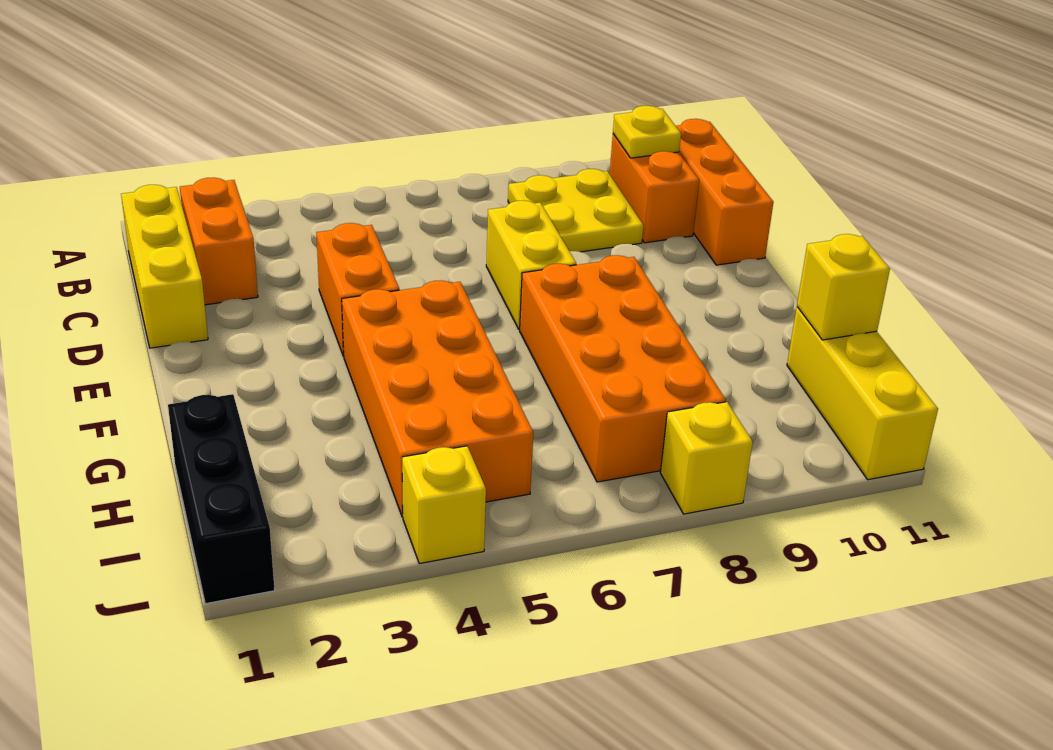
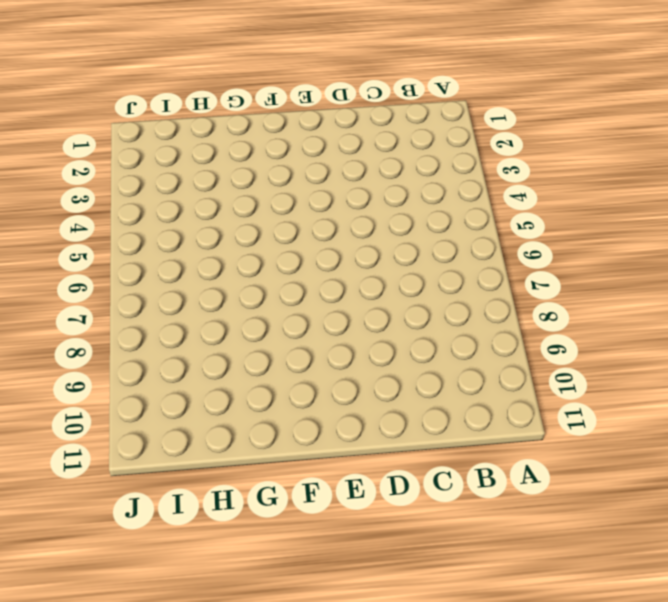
none -> yellow 1x3 brick [121,185,208,348]
none -> orange 1x2 brick [180,178,258,305]
none -> yellow 2x2 plate [508,169,644,252]

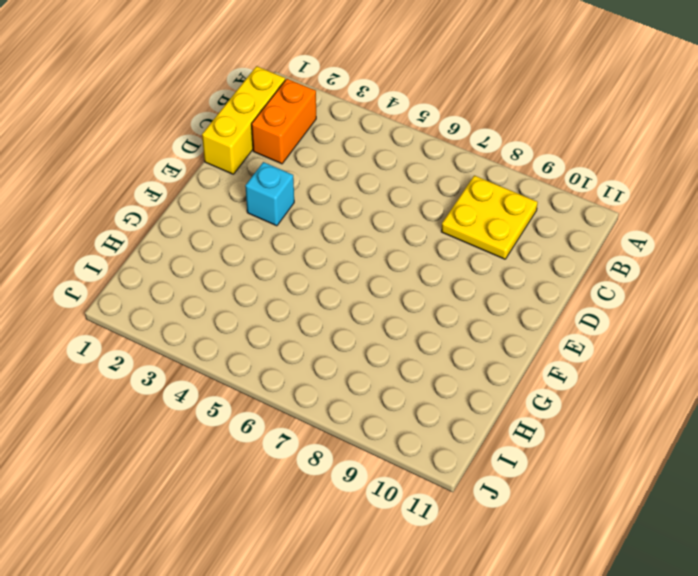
cyan 1x1 brick [245,162,294,226] -> none
none -> orange 1x2 brick [610,134,699,243]
none -> orange 1x3 brick [676,119,773,265]
none -> orange 1x2 brick [316,223,399,356]

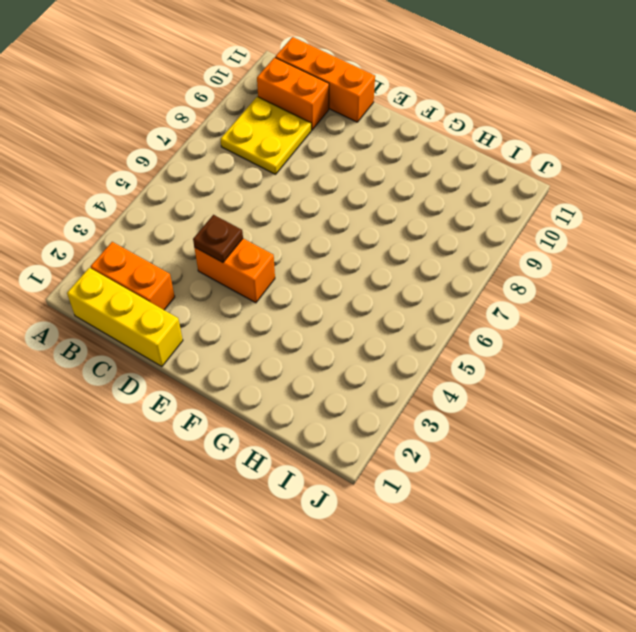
brown 1x1 plate [193,215,243,263] -> none
none -> yellow 1x2 brick [486,201,576,330]
none -> orange 2x4 brick [342,281,533,517]
none -> orange 2x4 brick [520,255,726,482]

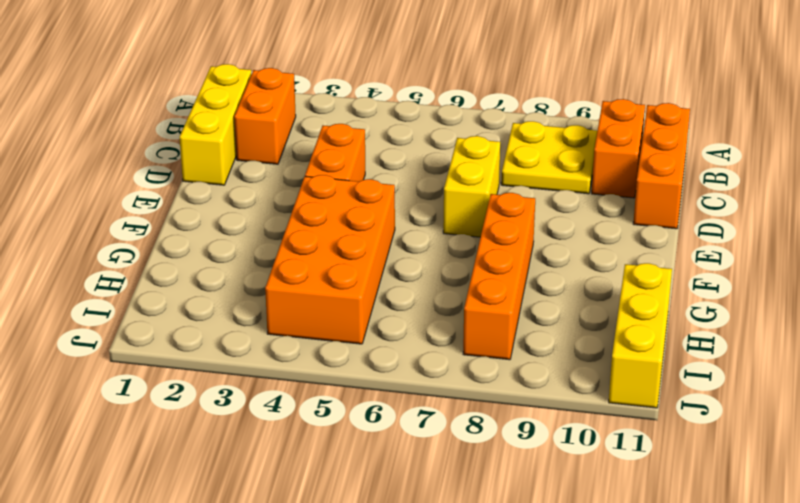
orange 1x4 brick [463,193,535,360] -> orange 2x4 brick [520,255,726,482]
none -> black 1x3 brick [168,394,275,604]
none -> yellow 1x1 brick [402,446,486,564]
none -> yellow 1x1 brick [660,402,753,514]

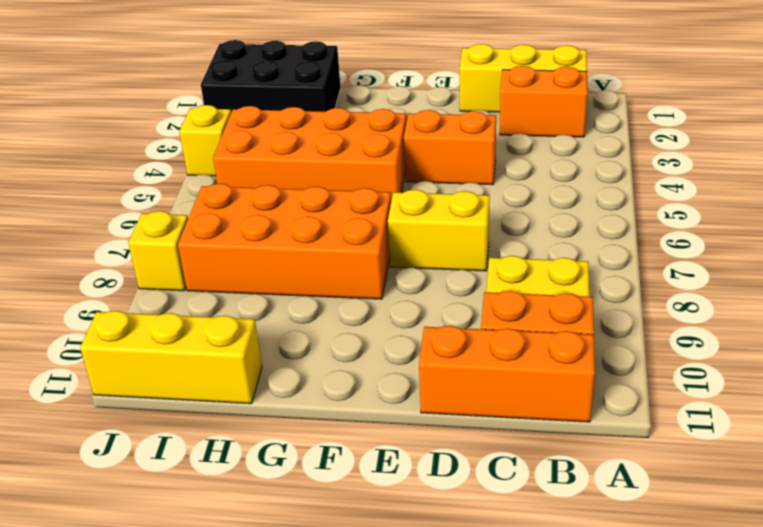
black 2x3 brick [201,40,341,112] -> black 1x3 brick [168,394,275,604]
none -> yellow 1x1 plate [613,106,681,158]
none -> yellow 1x1 brick [797,234,890,340]

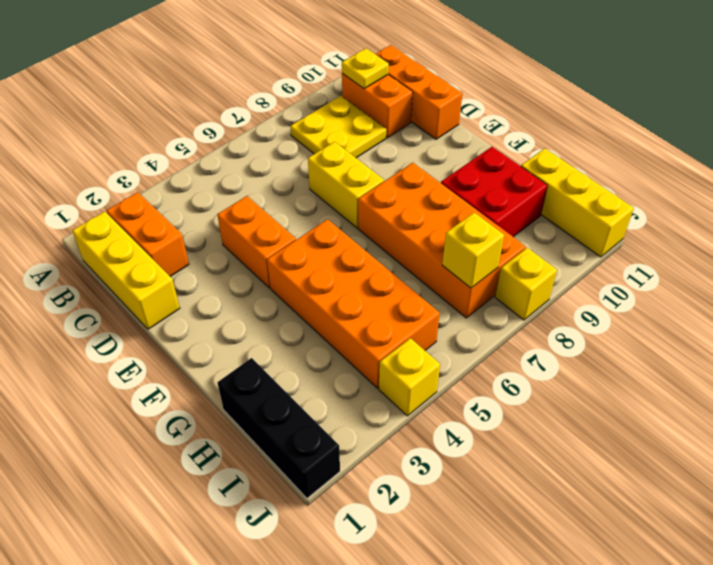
red 2x2 brick [441,147,548,237] -> none
yellow 1x1 brick [442,212,504,288] -> yellow 1x1 brick moved to [797,234,890,340]

